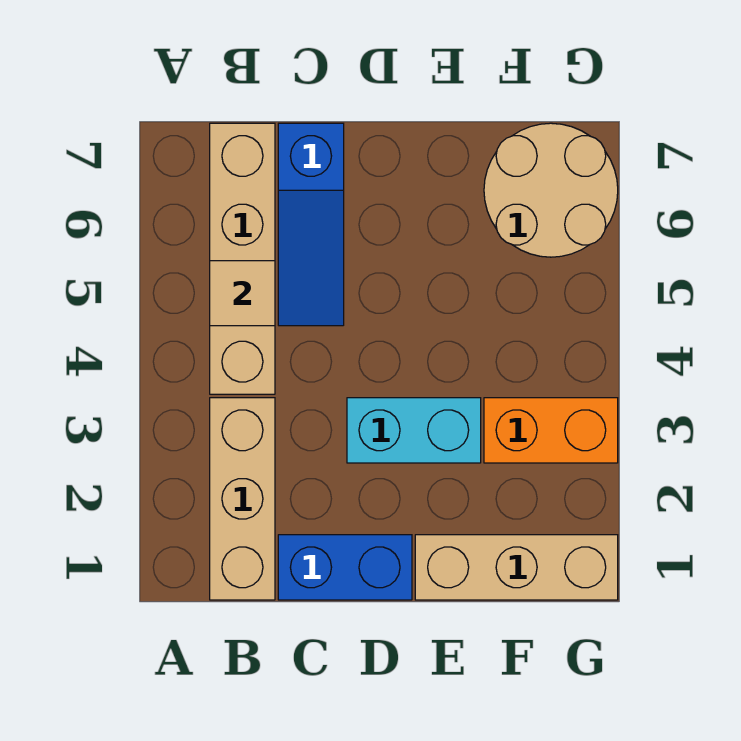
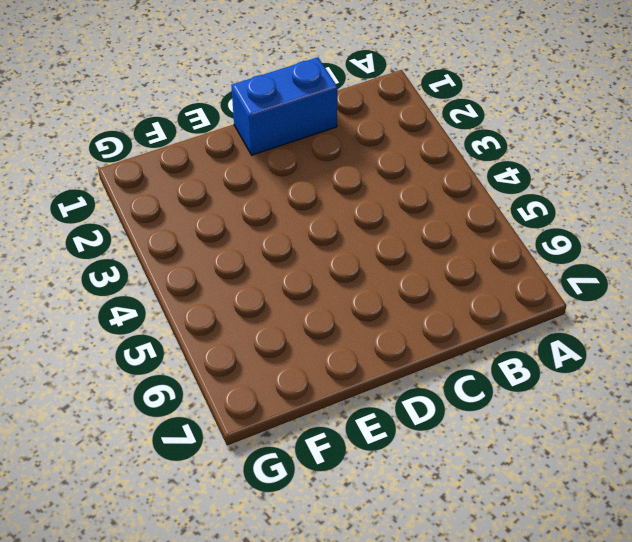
none -> tan 1x3 brick [210,398,275,600]
none -> tan 1x4 brick [210,123,275,394]

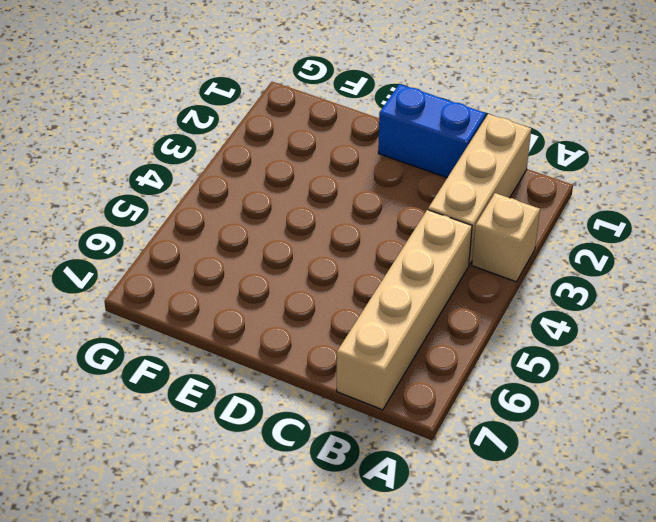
tan 1x1 brick [472,193,540,282] -> none
none -> blue 1x3 slope [278,123,344,326]
none -> cyan 1x2 brick [347,398,481,463]

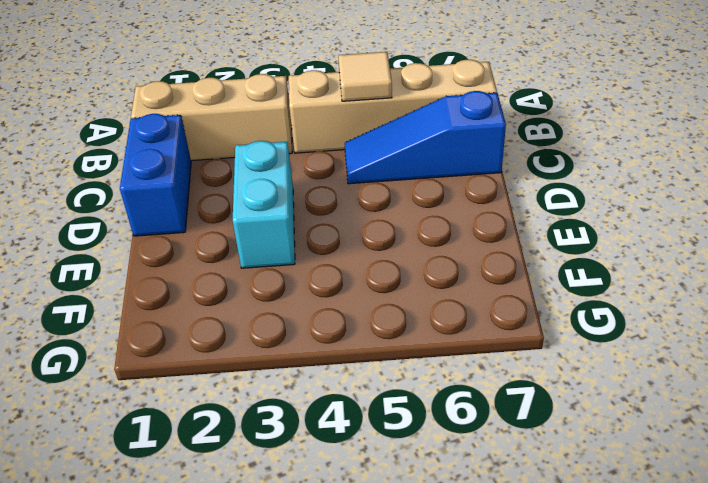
none -> tan 1x3 brick [415,535,618,600]
none -> orange 1x2 brick [484,398,618,463]

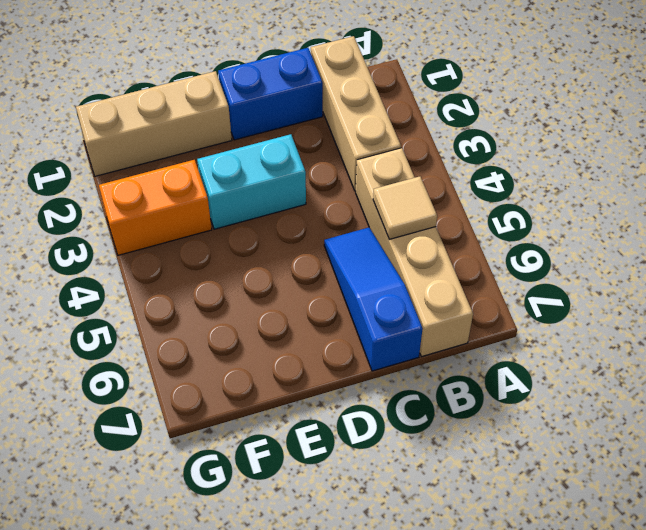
none -> tan 2x2 round brick [484,123,618,257]

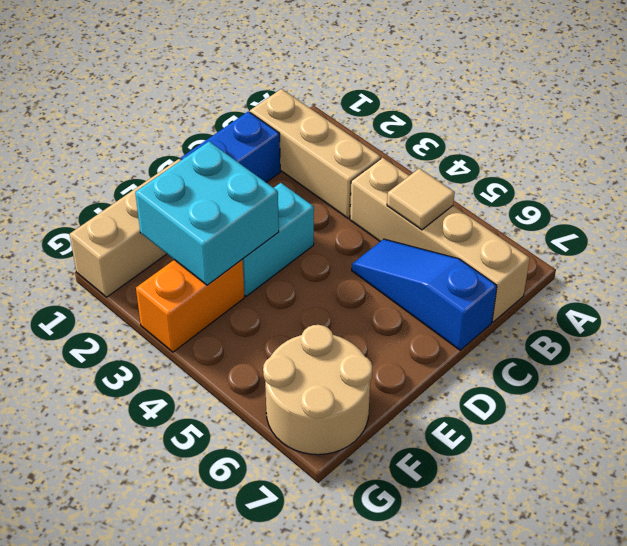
cyan 2x2 brick [135,142,279,285] -> none

